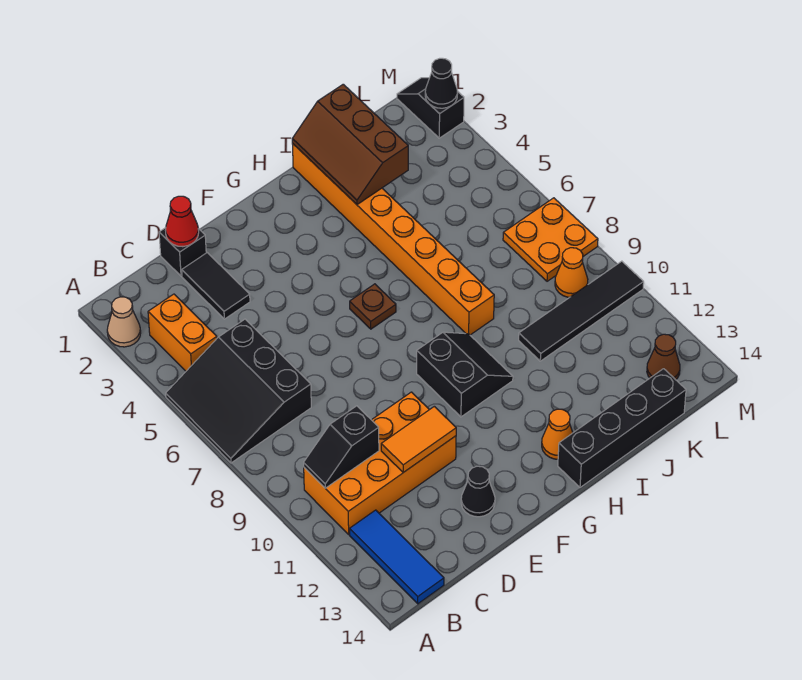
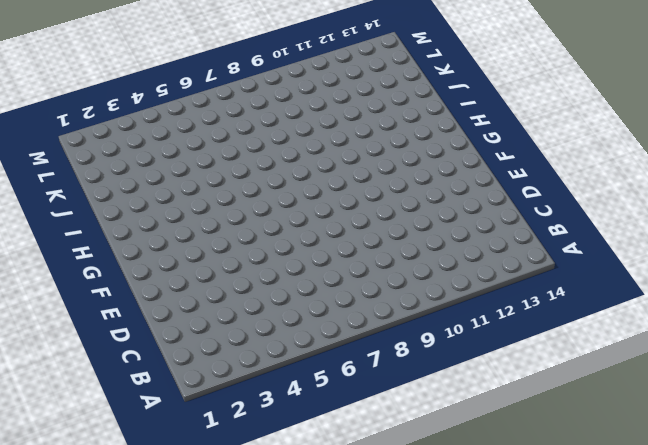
none -> tan 1x1 cone [107,297,141,347]
none -> black 3x3 slope [166,319,311,463]
none -> orange 1x2 brick [148,294,217,371]

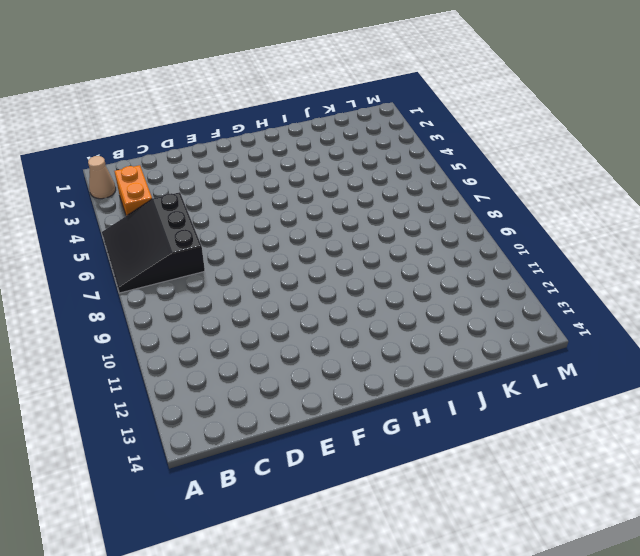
none -> orange 2x4 brick [304,392,456,534]
none -> blue 1x3 tile [350,510,444,604]
none -> black 1x1 brick [159,228,206,276]

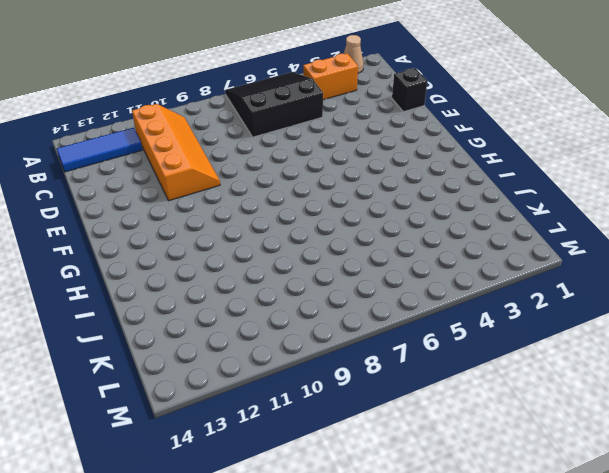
orange 2x4 slope [132,104,220,201] -> orange 2x4 brick [304,392,456,534]
none -> black 1x2 tile [182,253,250,319]
none -> black 1x1 cone [461,466,495,517]
none -> brown 1x1 plate [350,284,396,329]

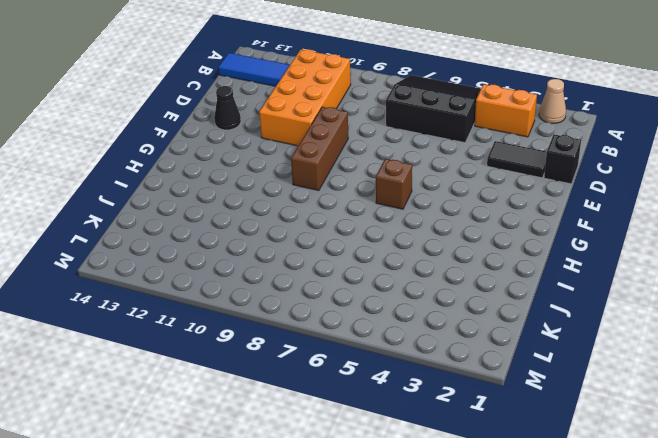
brown 1x3 brick [291,107,348,190] -> black 2x2 slope [417,332,513,417]
brown 1x1 brick [376,159,412,209] -> brown 1x1 plate [350,284,396,329]
none -> orange 1x1 cone [542,409,573,459]
none -> black 1x4 brick [558,369,686,487]
none -> orange 1x8 brick [293,144,494,335]

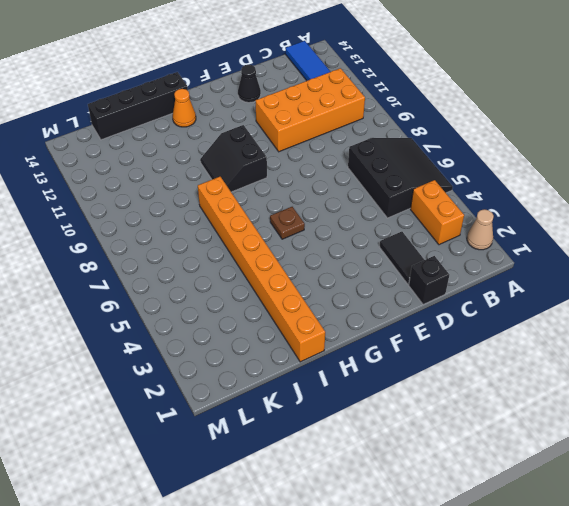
none -> black 1x4 tile [519,261,644,361]
none -> orange 2x2 plate [503,198,598,281]
none -> orange 1x1 cone [555,248,588,297]

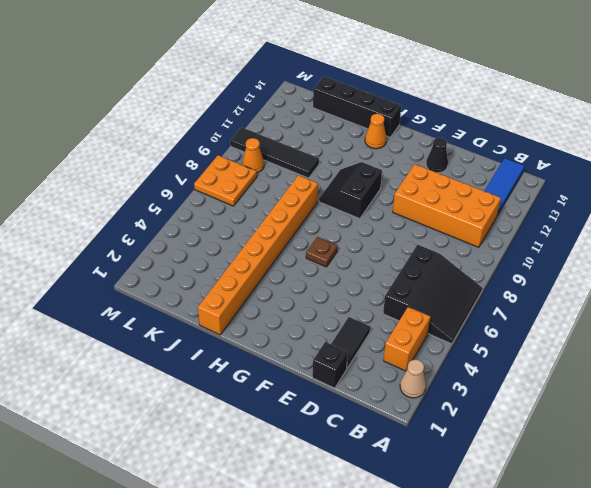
none -> brown 1x1 cone [647,334,680,380]
none -> black 1x2 slope [397,78,464,138]
none -> black 1x2 slope [304,406,379,488]

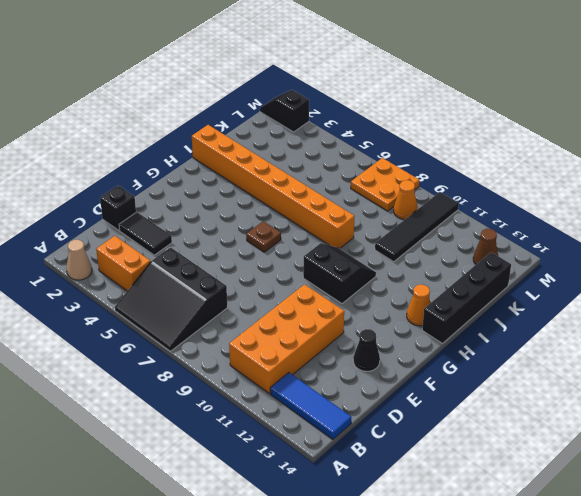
none -> black 1x2 slope [304,406,379,488]
none -> red 1x1 cone [165,196,199,247]
none -> orange 1x2 tile [381,406,456,473]

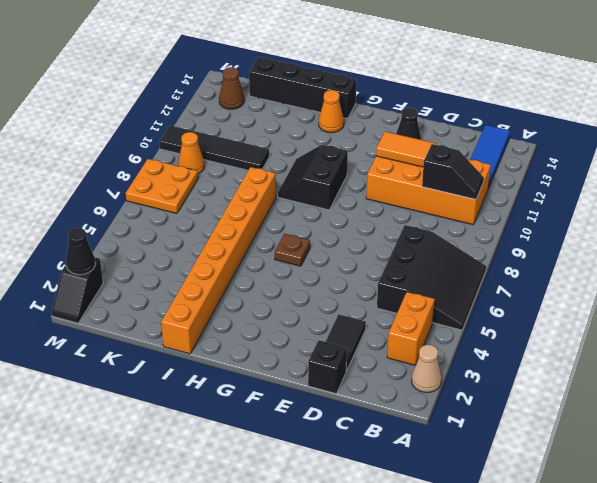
none -> red 1x1 cone [165,196,199,247]
none -> brown 2x3 slope [292,84,408,205]

